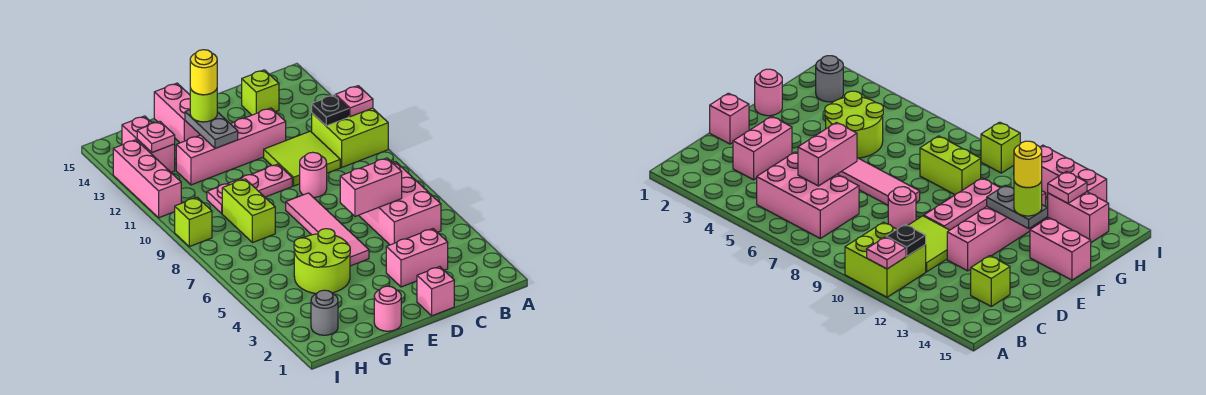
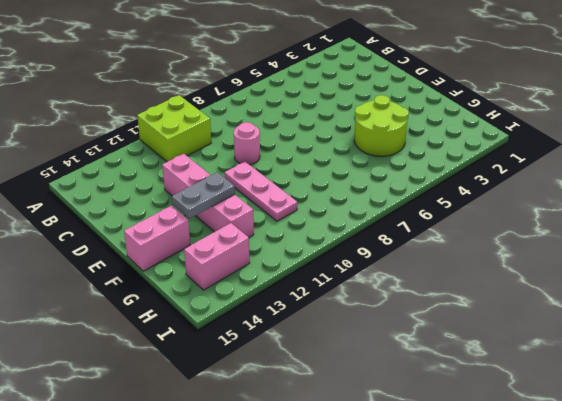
none -> pink 2x3 brick [359,162,441,245]
none -> pink 1x2 brick [386,229,448,287]
none -> lime 2x2 tile [264,131,340,186]

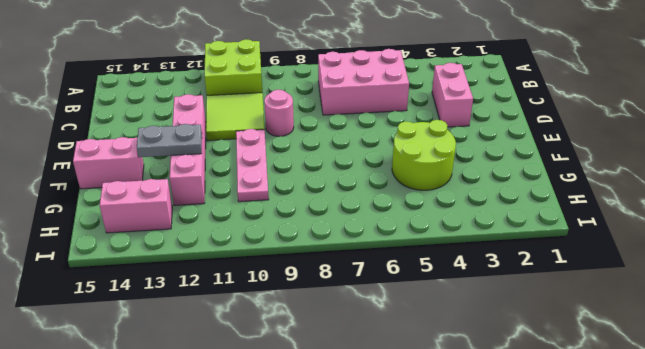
none -> lime 1x1 brick [242,70,279,115]
none -> pink 1x1 brick [417,267,454,316]
none -> pink 1x4 tile [286,193,369,266]

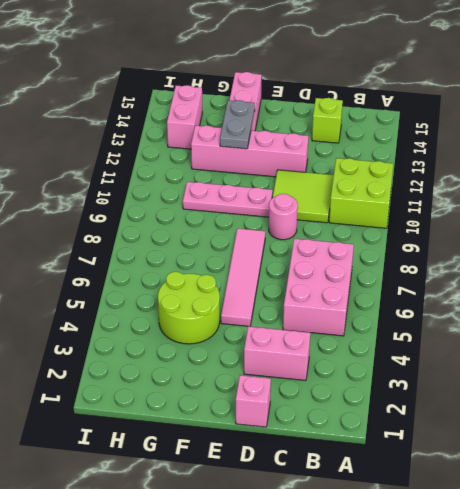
none -> pink 1x1 round brick [374,286,401,331]
none -> lime 1x2 brick [222,179,275,243]
none -> grey 1x1 round brick [311,290,338,335]

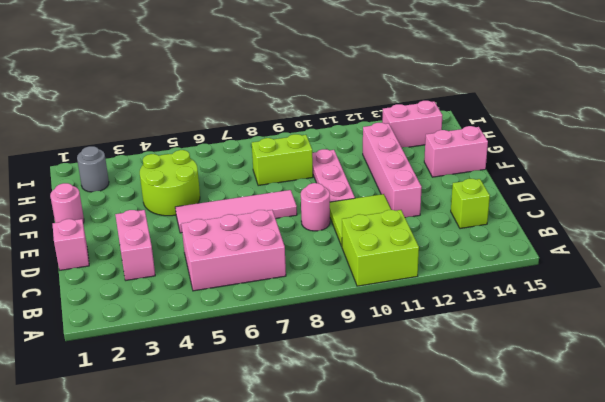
none -> lime 1x1 brick [175,197,212,247]
none -> pink 1x3 brick [113,140,181,218]
none -> pink 1x1 plate [336,86,373,117]

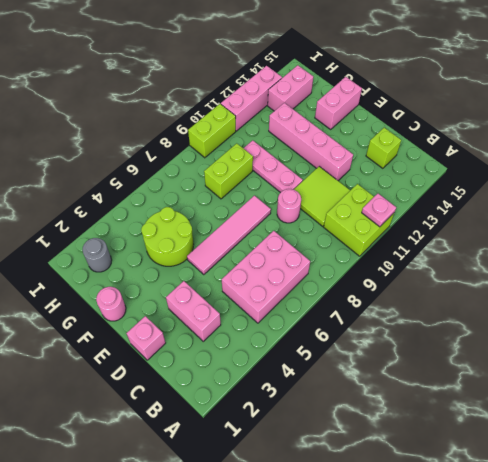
lime 1x2 brick [188,104,236,158] -> lime 1x1 brick [175,197,212,247]
none -> black 1x1 plate [312,95,349,126]
none -> pink 1x2 brick [340,158,402,216]
none -> grey 1x2 plate [185,110,238,149]

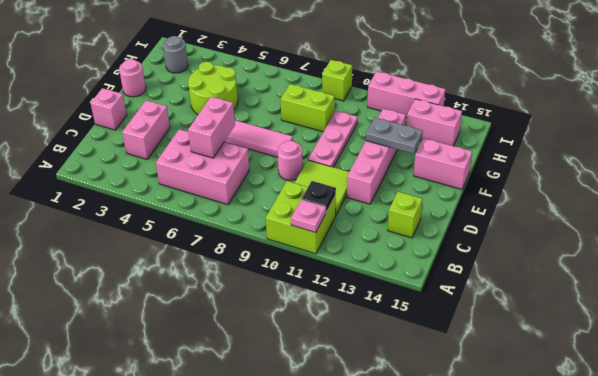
none -> pink 1x1 plate [137,121,175,152]
none -> lime 1x1 round brick [190,88,217,122]
none -> yellow 1x1 round brick [190,50,217,95]

